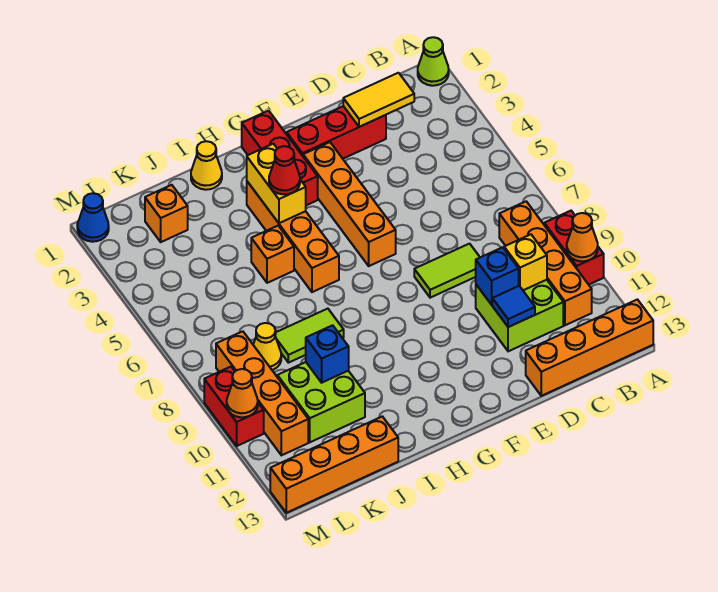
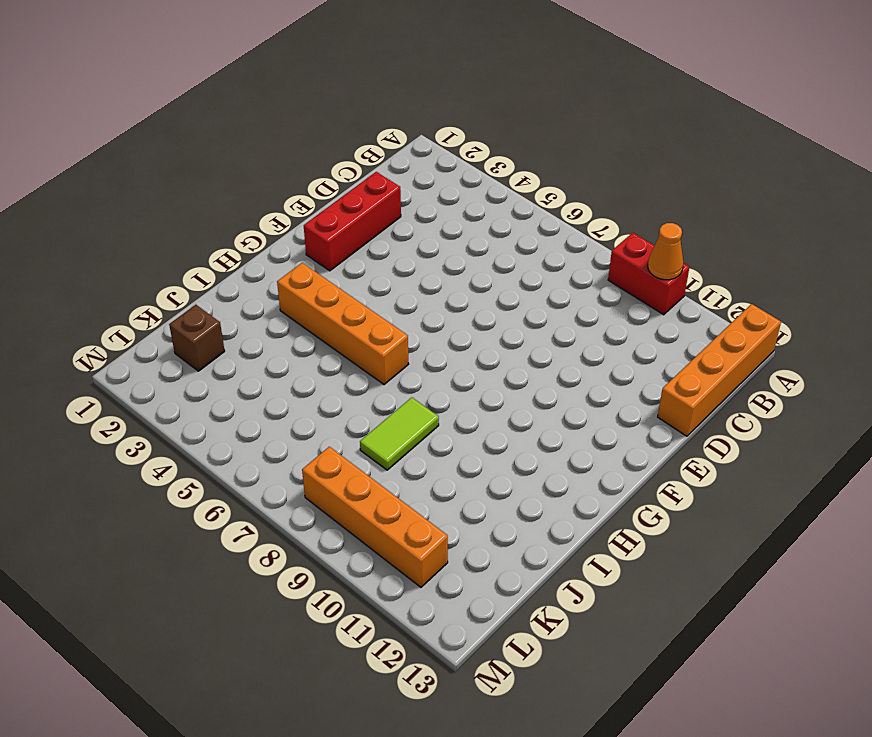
brown 1x1 brick [169,305,225,371] -> orange 1x1 brick [145,185,188,242]
none -> lime 1x1 cone [418,37,449,86]
none -> orange 1x4 brick [499,201,592,325]
none -> lime 2x2 brick [476,280,563,351]

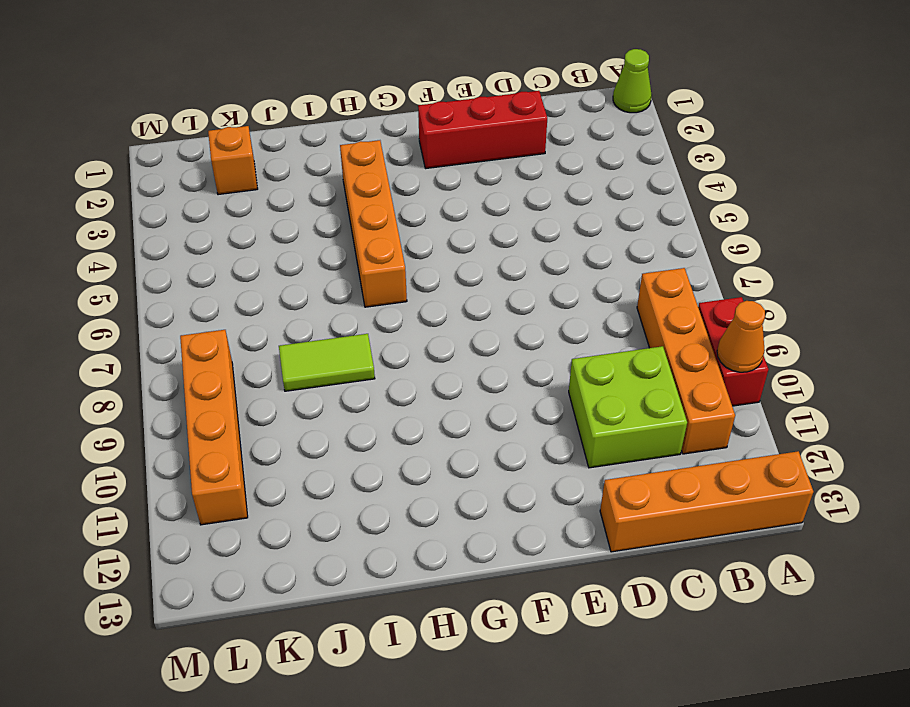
none -> lime 1x2 tile [414,244,480,298]
none -> orange 1x4 brick [303,142,396,266]
none -> red 1x3 brick [242,111,318,205]

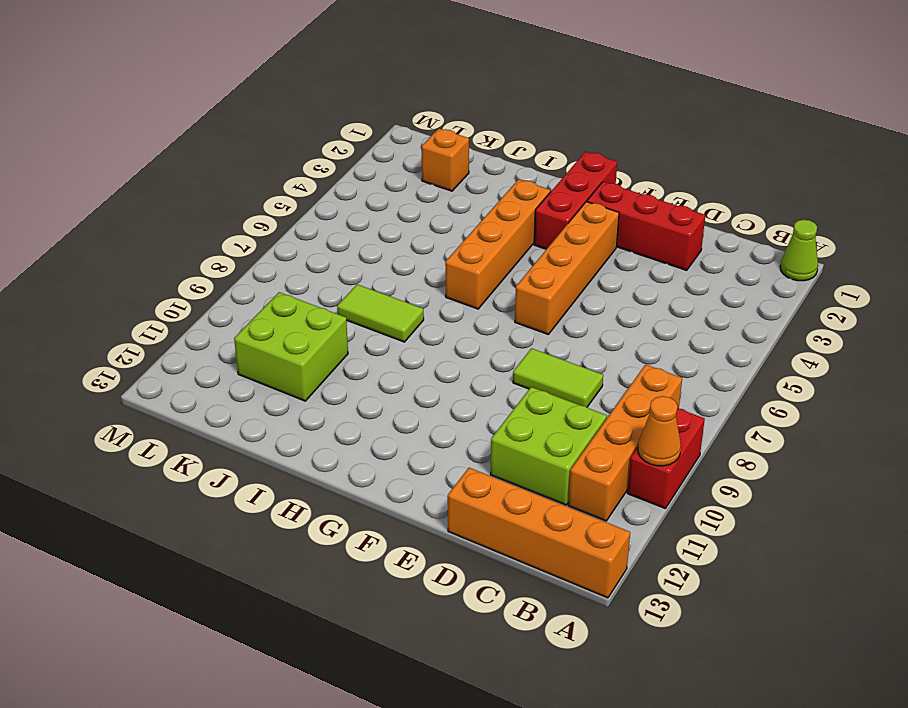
none -> yellow 1x1 cone [191,141,222,190]
none -> orange 1x1 brick [251,226,294,283]
none -> orange 1x4 brick [270,416,398,513]

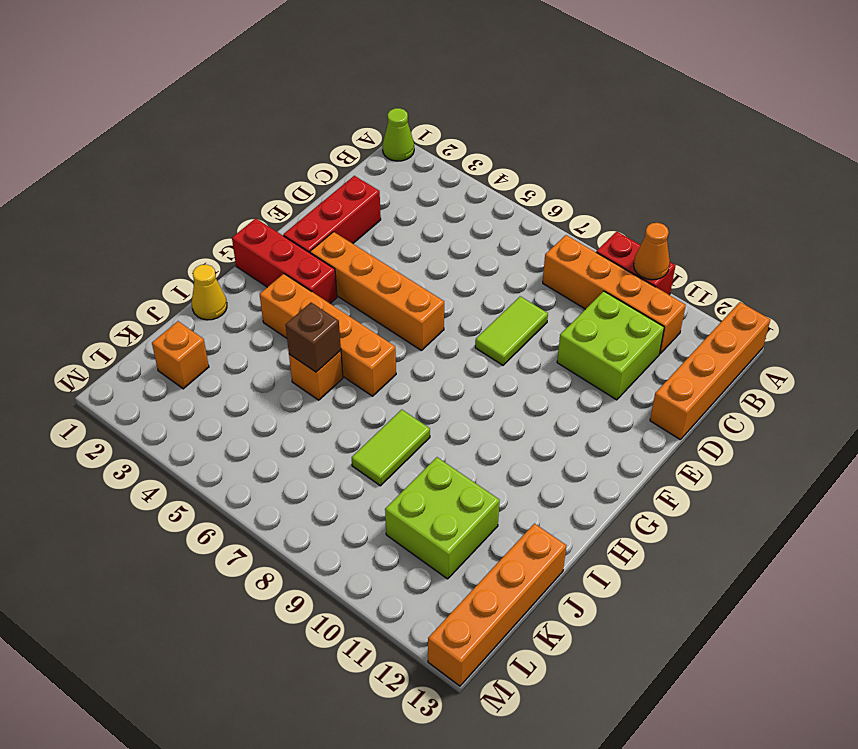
brown 1x1 brick [286,303,341,372] -> none
none -> yellow 1x1 cone [253,323,281,370]
none -> orange 1x4 brick [216,331,308,455]
none -> blue 1x1 cone [77,193,109,242]

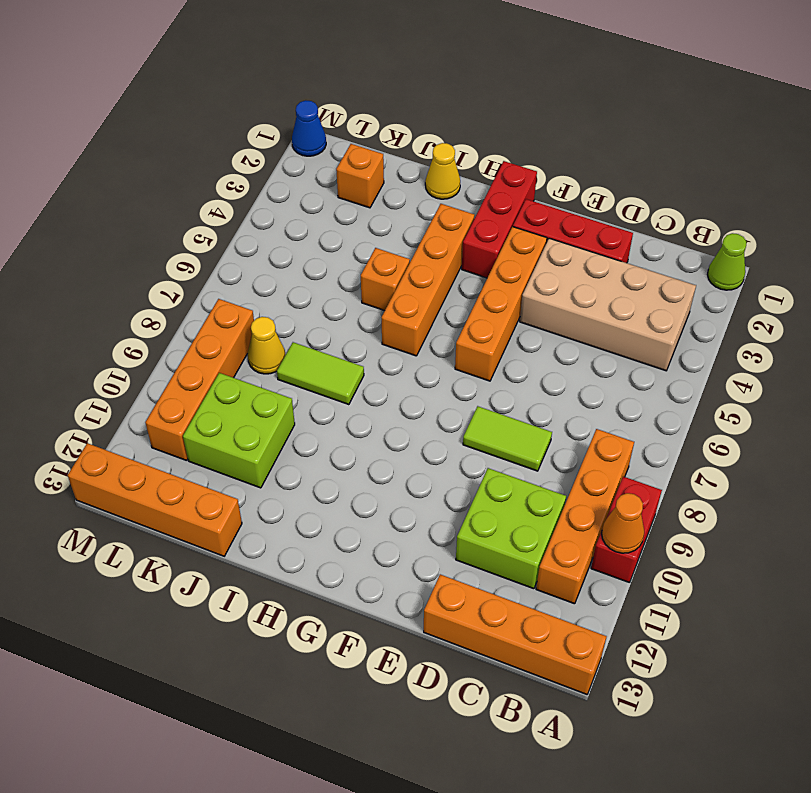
tan 2x4 brick [520,238,696,371] -> none
none -> red 1x2 brick [204,367,264,446]
none -> yellow 1x2 tile [343,73,414,127]
none -> yellow 1x1 brick [504,234,547,290]

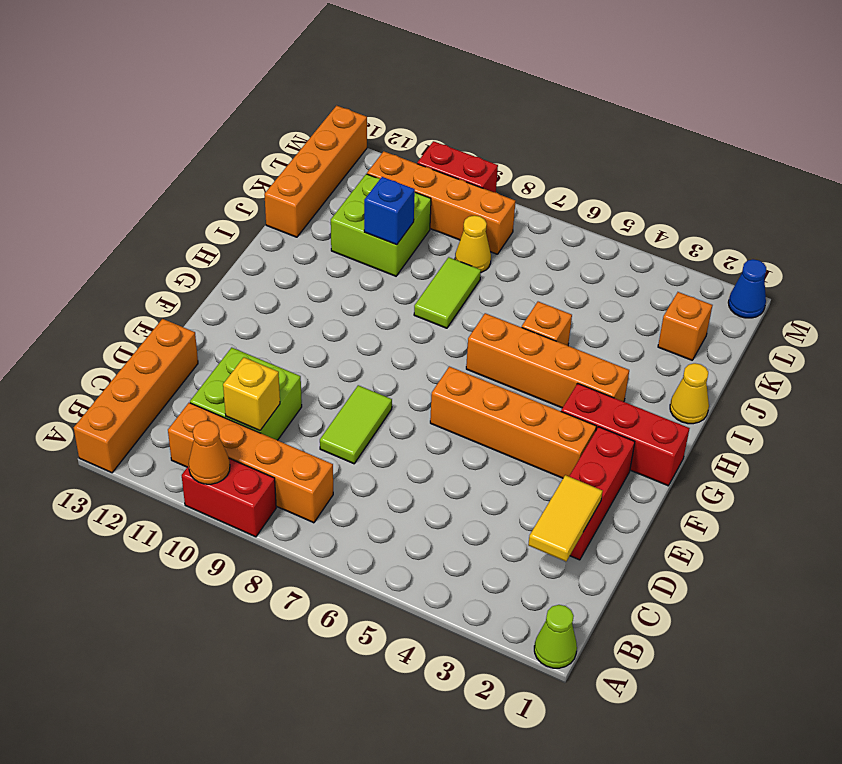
none -> blue 1x1 brick [476,247,519,305]
none -> blue 1x1 tile [492,286,535,327]
none -> yellow 1x2 brick [247,144,306,223]

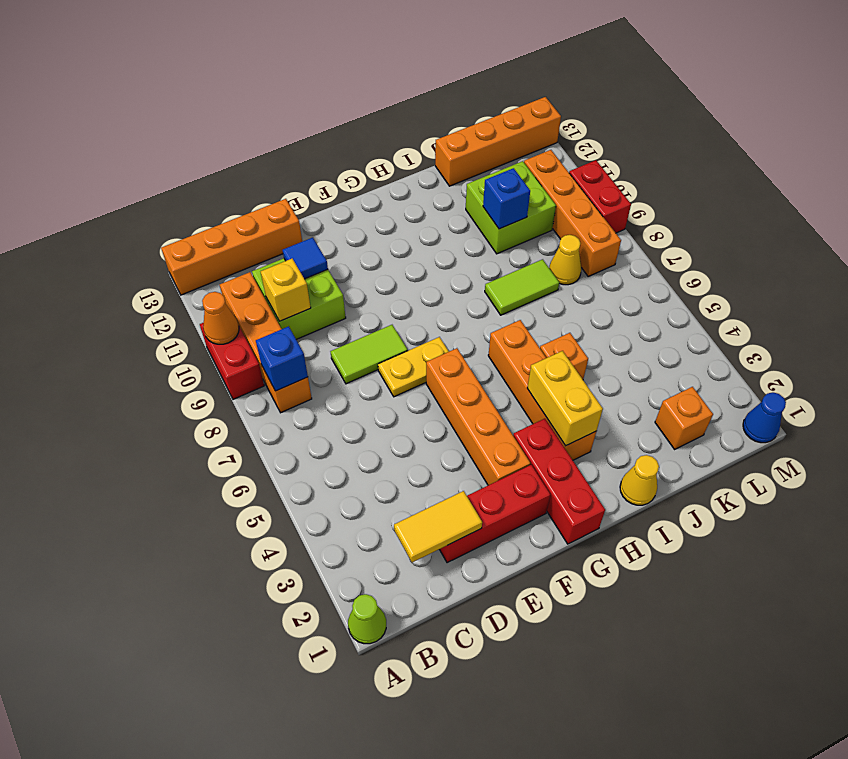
blue 1x1 brick [256,326,308,391] -> blue 1x1 brick moved to [476,247,519,305]
yellow 1x2 plate [378,337,449,397] -> none
none -> orange 1x1 cone [227,369,258,417]
none -> red 1x1 cone [269,146,300,194]

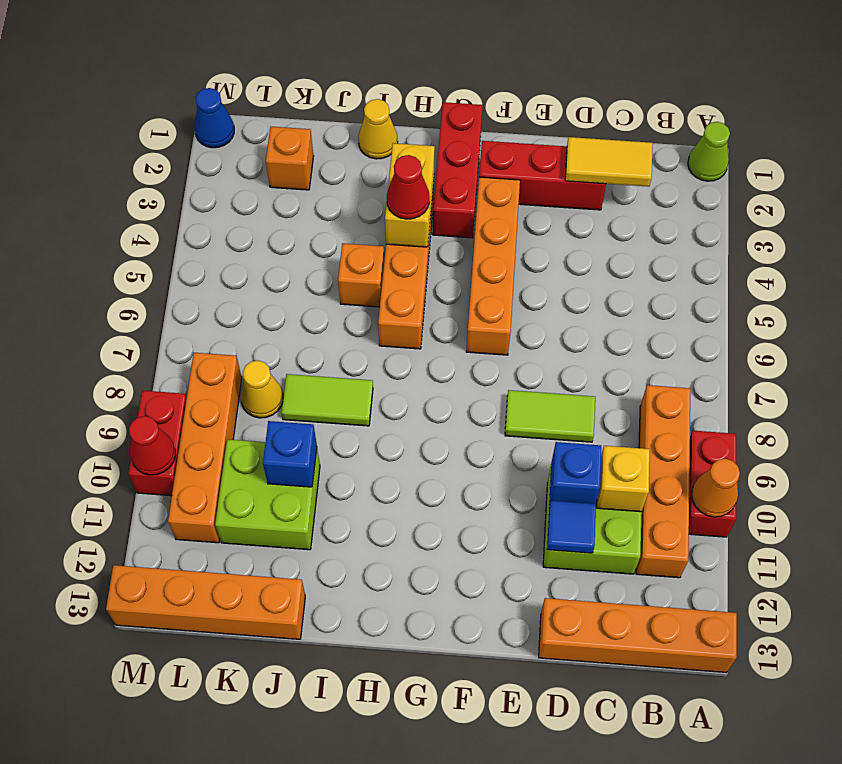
red 1x1 cone [129,416,176,475] -> orange 1x1 cone [227,369,258,417]

